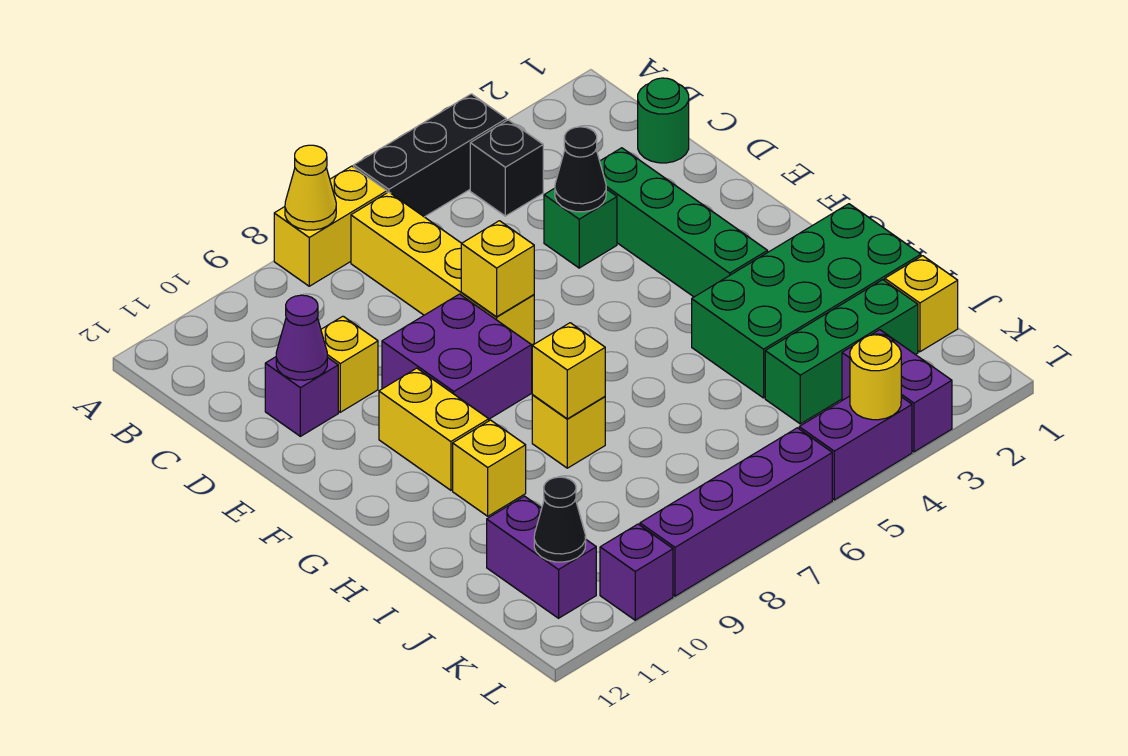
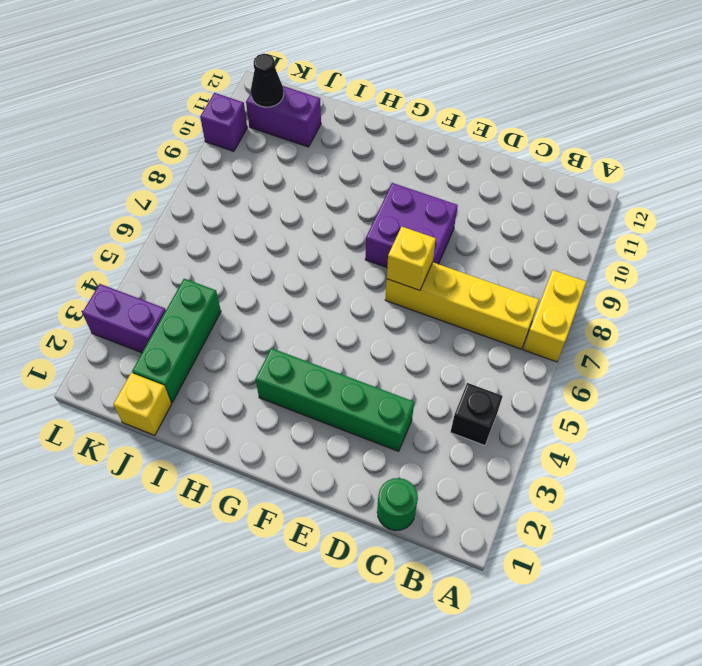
none -> black 1x3 brick [354,94,506,217]
none -> green 1x1 brick [544,188,617,268]
none -> yellow 1x1 brick [321,316,378,412]

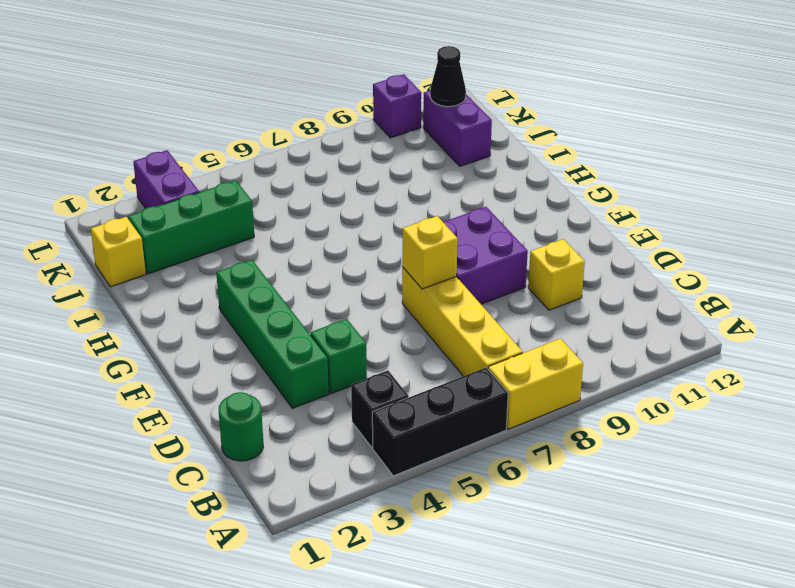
none -> purple 1x1 brick [265,357,338,436]
none -> yellow 1x2 brick [379,368,489,490]
none -> green 2x4 brick [692,204,921,398]

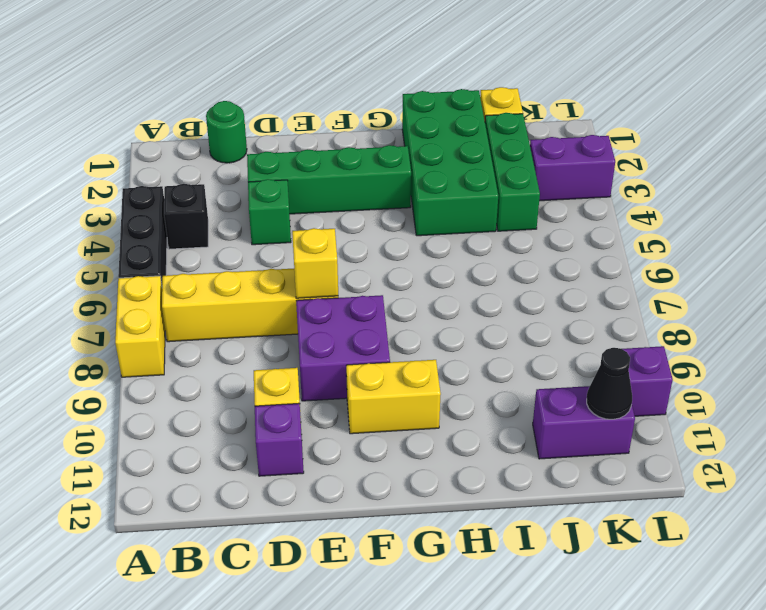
none -> yellow 1x1 brick [532,395,605,468]
none -> yellow 1x1 brick [453,420,526,516]
none -> purple 1x2 brick [799,396,912,500]

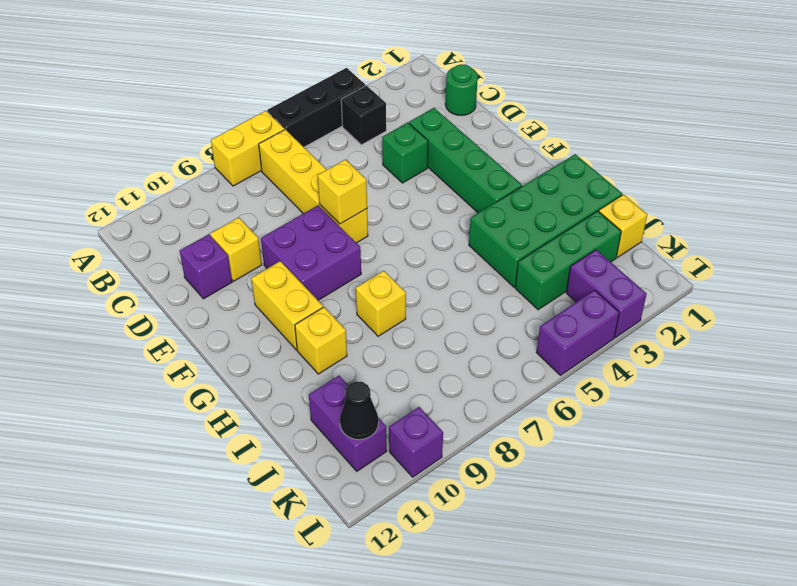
none -> purple 1x4 brick [640,428,832,596]
none -> yellow 1x1 cone [285,145,336,230]
none -> black 1x1 cone [555,127,606,212]

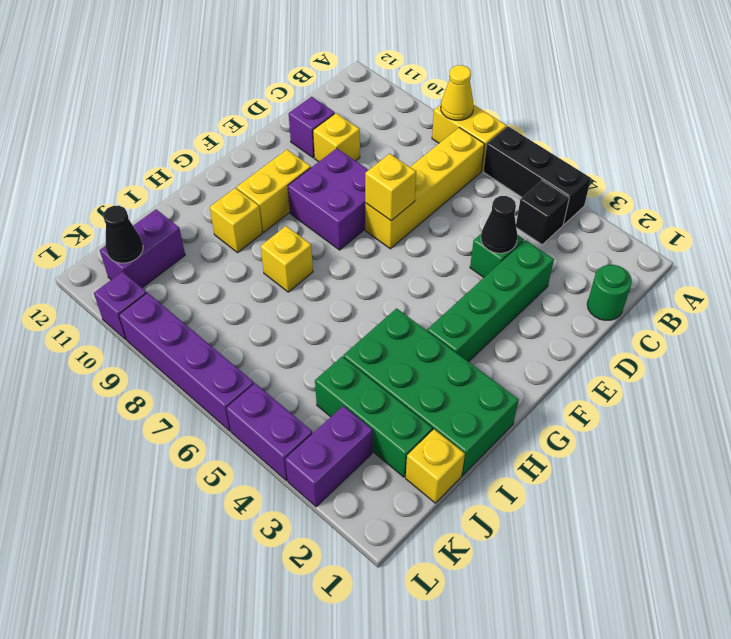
none -> purple 1x1 cone [276,295,327,380]
none -> yellow 1x1 brick [532,323,605,419]
none -> yellow 1x1 round brick [850,335,901,420]

